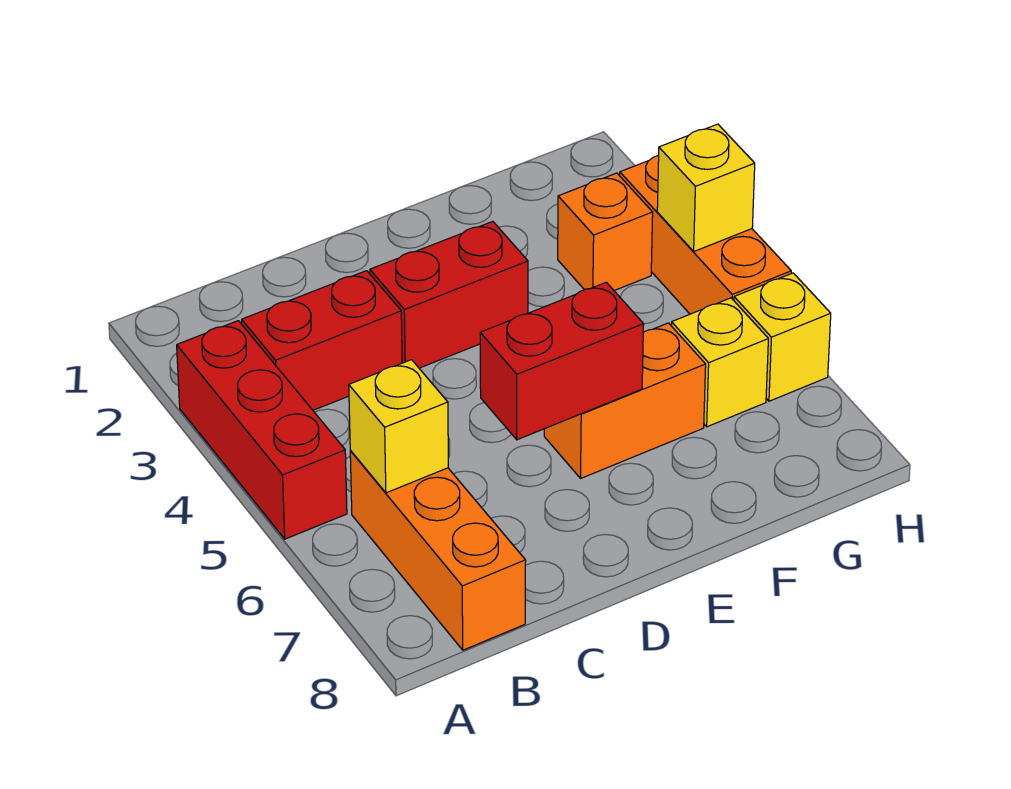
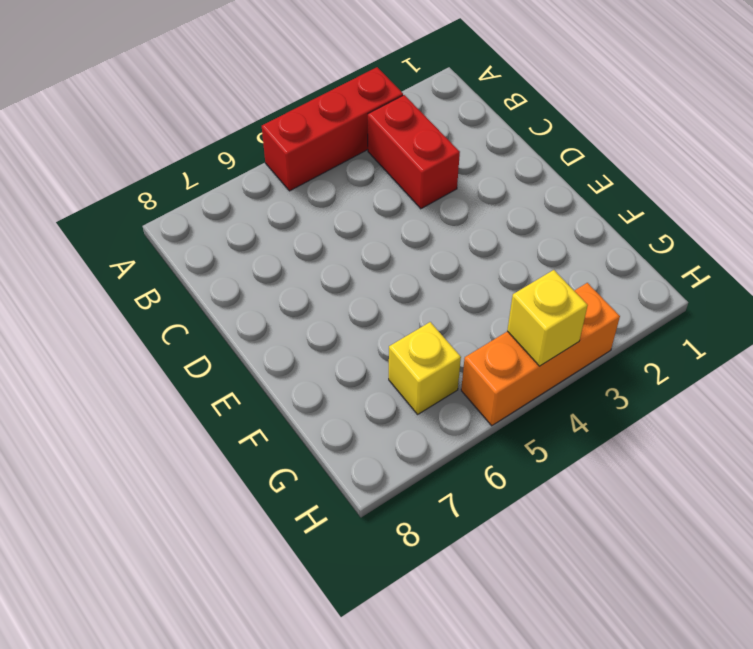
none -> orange 1x3 brick [350,451,526,650]
none -> red 1x2 brick [370,221,528,368]
none -> orange 1x2 brick [544,323,706,478]

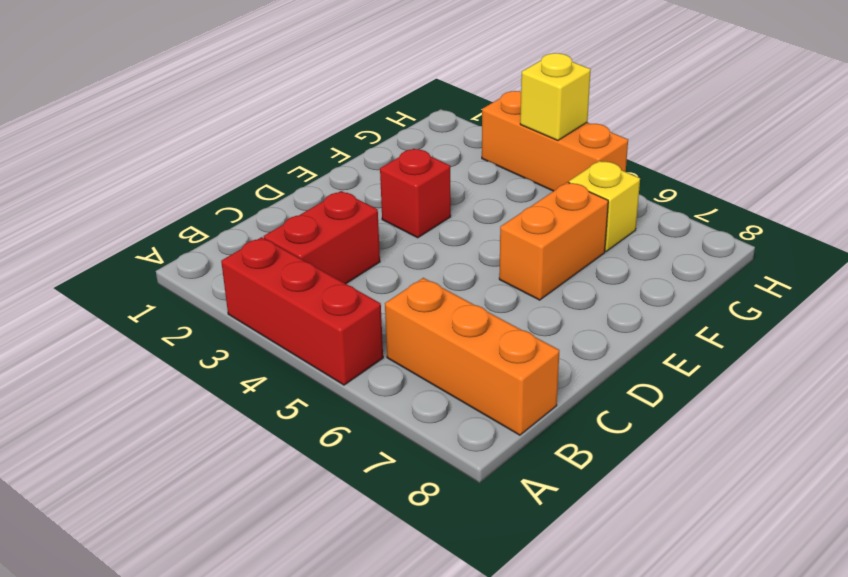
red 1x1 brick [380,149,451,238] -> red 1x2 brick [370,221,528,368]
none -> orange 1x1 brick [558,173,653,291]
none -> yellow 1x1 brick [734,273,831,401]
none -> yellow 1x1 brick [349,360,448,493]

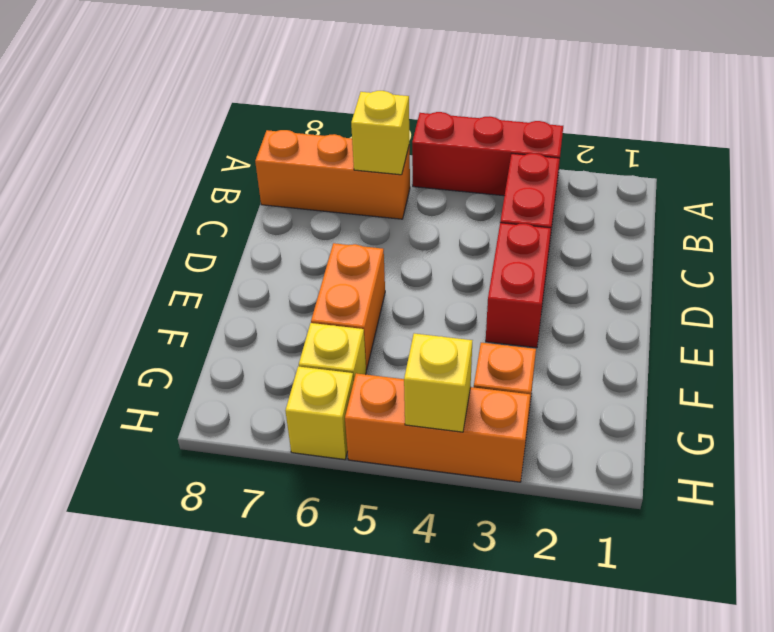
none -> red 1x2 brick [480,282,644,440]

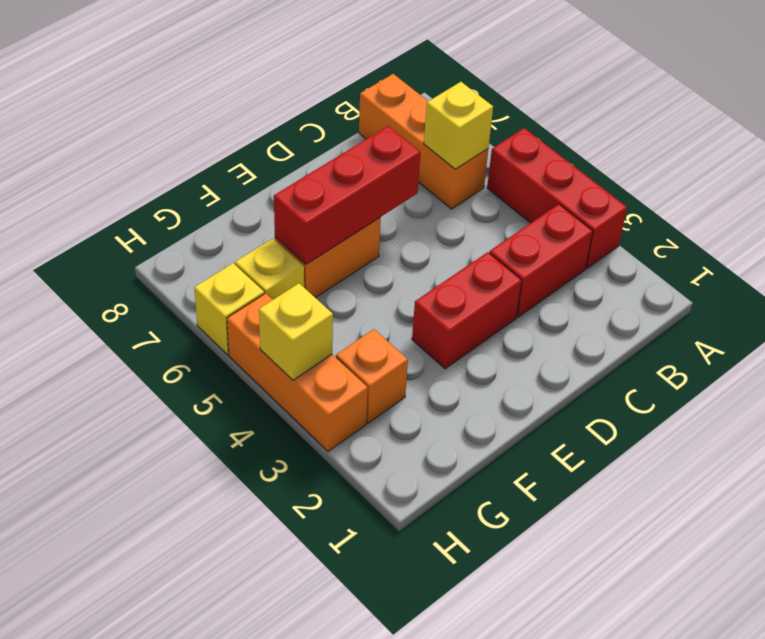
red 1x3 brick [274,126,421,264] -> red 1x2 brick [480,282,644,440]

